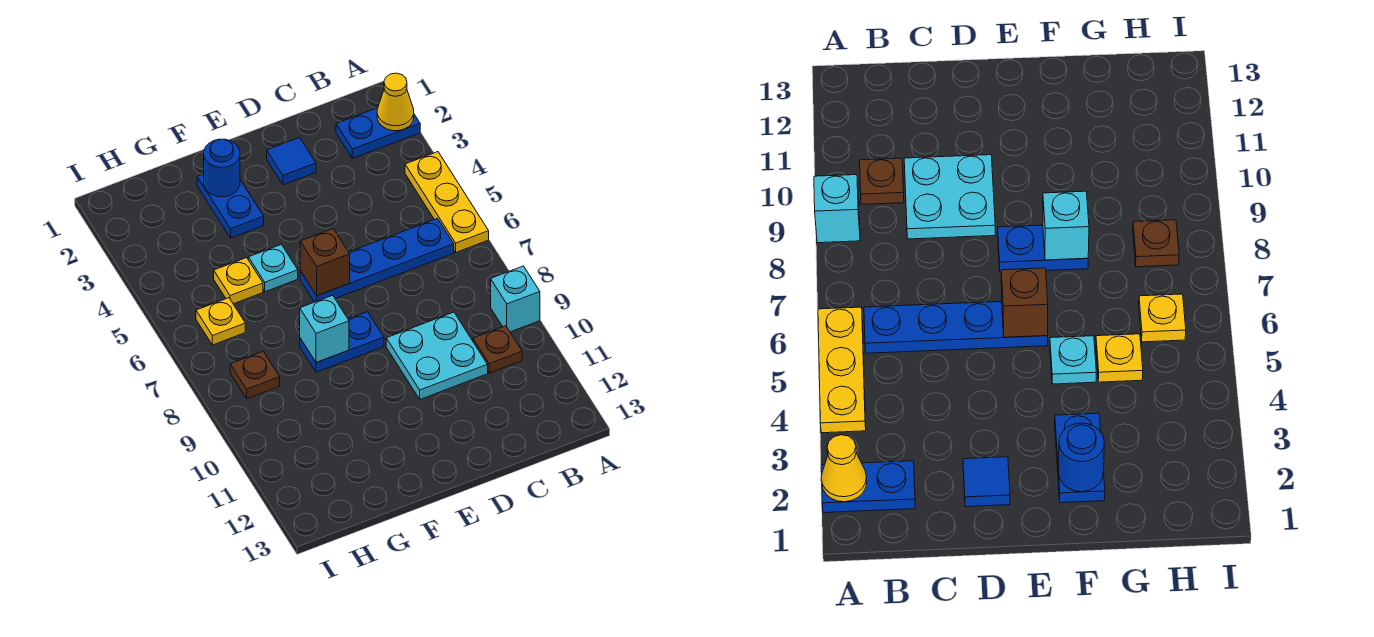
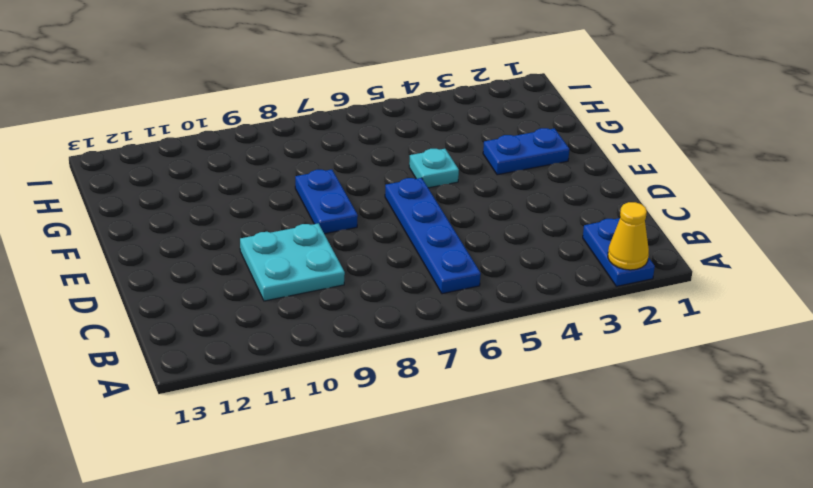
none -> yellow 1x3 plate [405,152,489,252]
none -> cyan 1x1 brick [491,266,540,332]
none -> brown 1x1 plate [473,326,522,373]

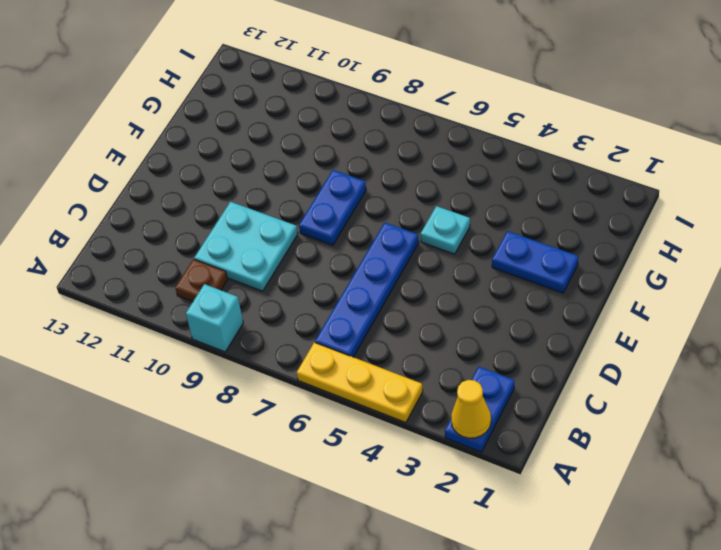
none -> blue 1x1 tile [267,138,316,185]
none -> yellow 1x1 plate [214,258,263,304]
none -> yellow 1x1 plate [196,298,245,345]

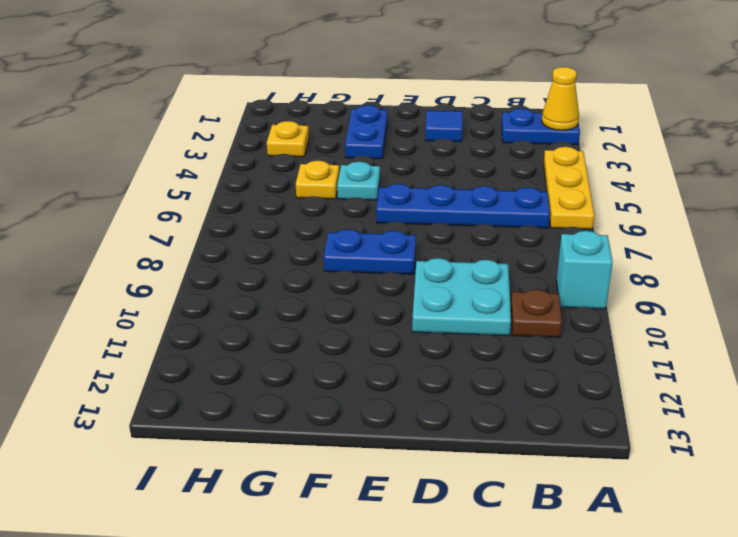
yellow 1x1 plate [267,121,309,157] -> yellow 1x1 plate moved to [196,298,245,345]
none -> brown 1x1 plate [230,352,280,399]
none -> brown 1x1 brick [300,229,350,296]
none -> blue 1x1 round brick [204,139,240,197]

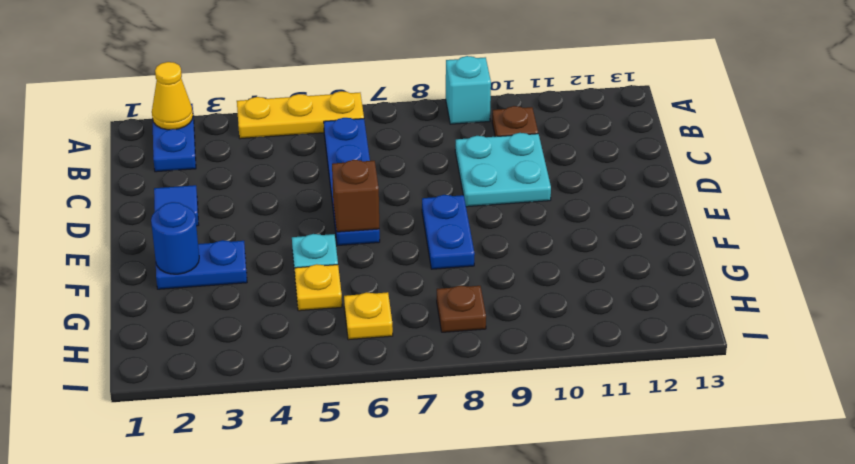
none -> cyan 1x1 brick [300,295,349,363]

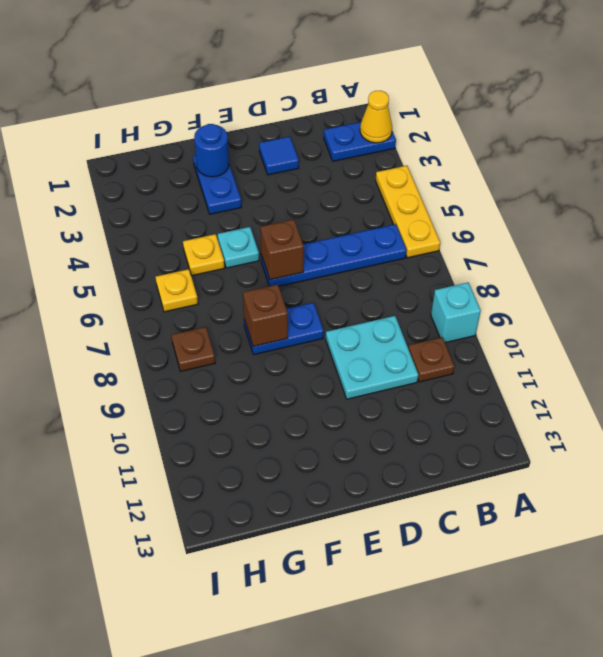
brown 1x1 brick [243,284,288,346] -> cyan 1x1 brick [300,295,349,363]

